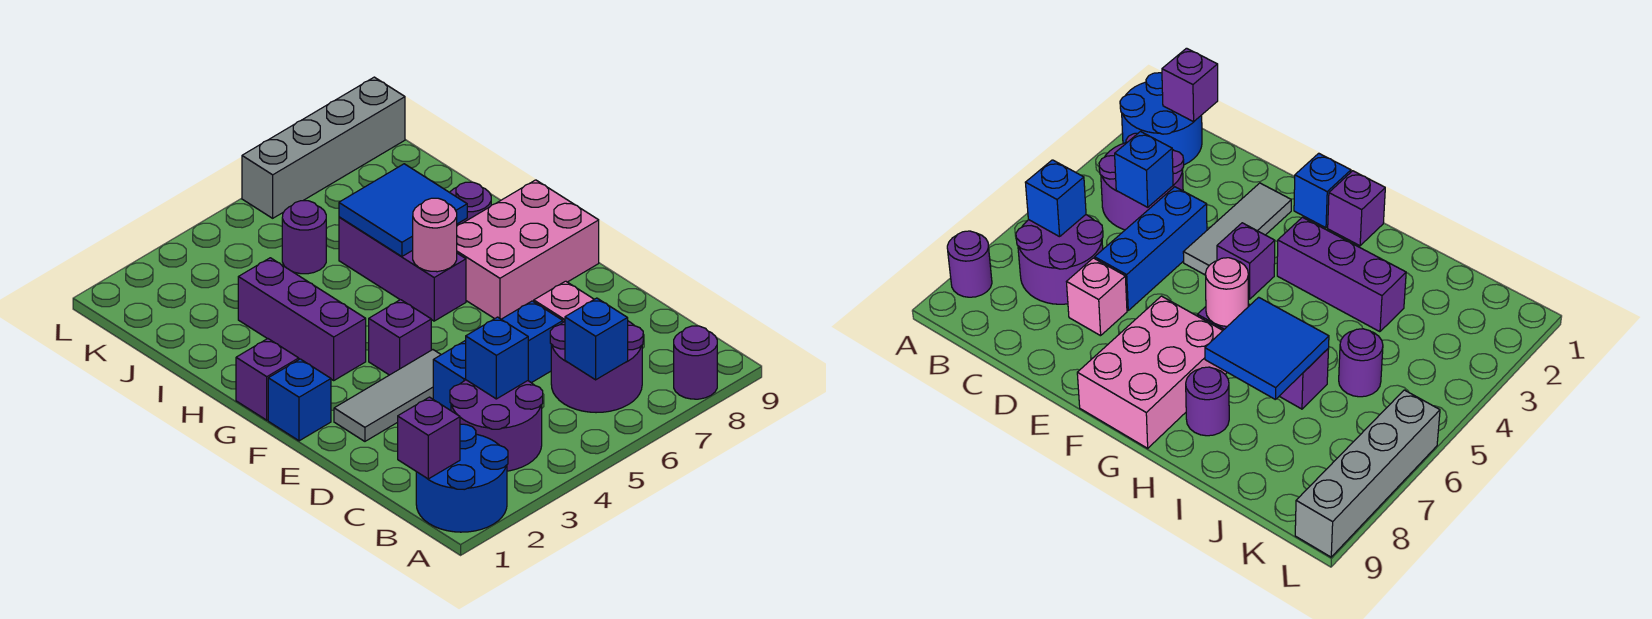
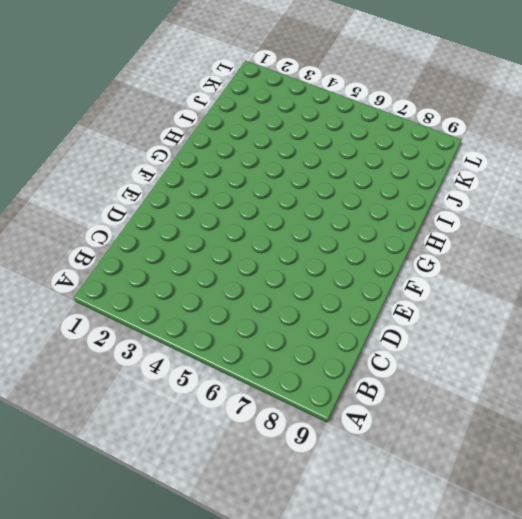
none -> blue 2x2 round brick [416,424,508,532]
none -> purple 1x1 round brick [674,326,717,399]
none -> purple 2x2 round brick [450,380,543,471]

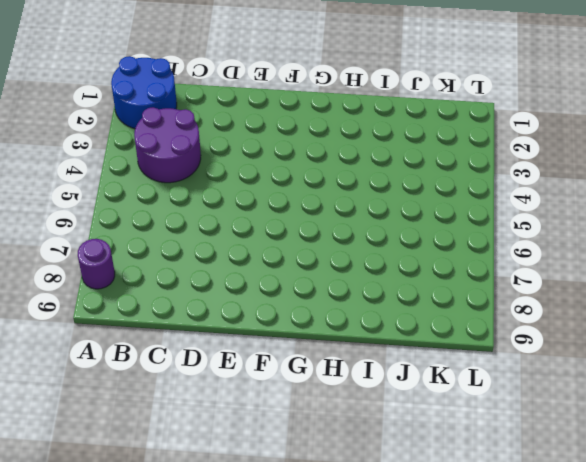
none -> purple 2x2 round brick [550,321,643,413]
none -> blue 1x3 brick [433,301,563,410]
none -> pink 1x1 brick [534,281,594,322]

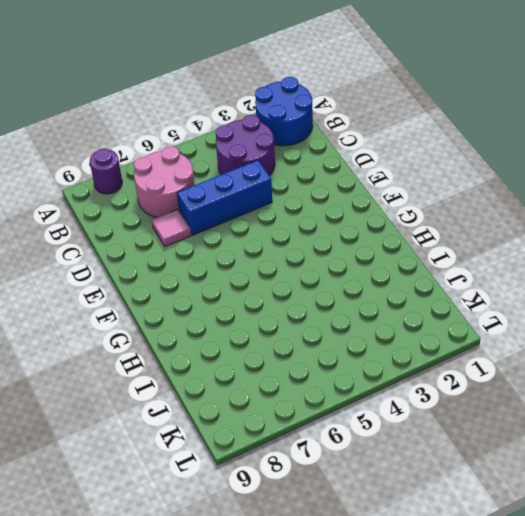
pink 2x2 round brick [134,146,195,218] -> purple 2x2 round brick [550,321,643,413]
pink 1x1 tile [152,209,191,247] -> pink 1x1 brick [534,281,594,322]
none -> grey 1x3 tile [334,350,441,441]
none -> blue 1x1 brick [268,359,331,441]
none -> purple 1x1 brick [369,300,431,375]

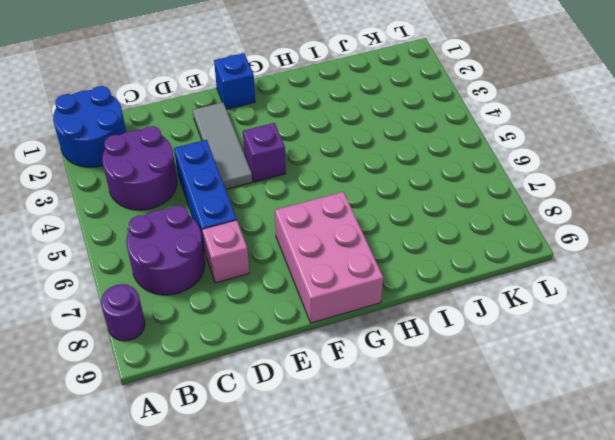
none -> purple 1x1 brick [236,339,299,420]
none -> purple 1x3 brick [238,258,366,380]
none -> purple 1x3 brick [339,217,466,321]

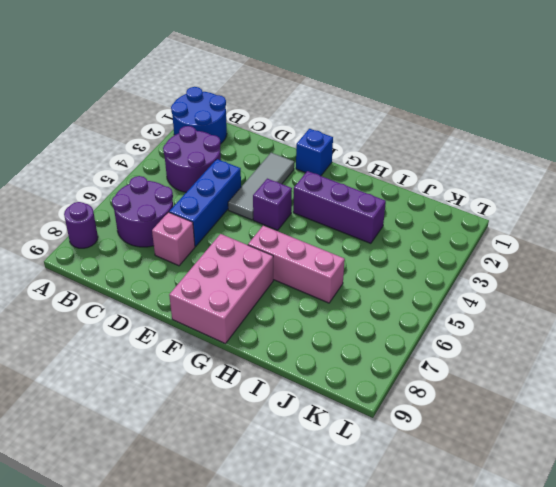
pink 1x3 brick [248,226,345,303] -> purple 1x3 brick [339,217,466,321]
none -> purple 1x1 brick [236,339,299,420]
none -> purple 1x1 round brick [450,182,491,226]
none -> purple 1x1 round brick [282,201,326,274]

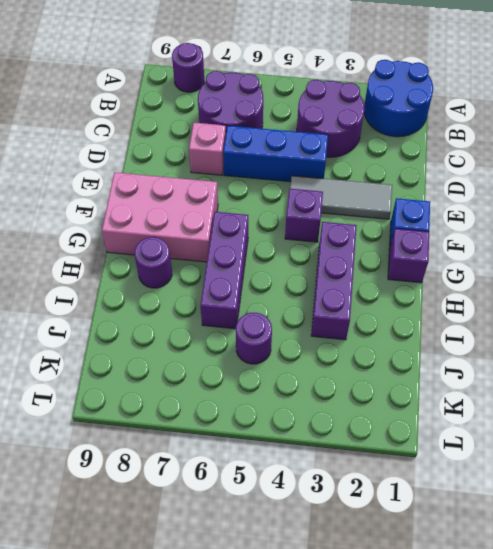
none -> grey 1x4 brick [242,77,405,218]
none -> purple 1x1 brick [398,397,460,479]
none -> blue 1x1 brick [565,298,628,380]

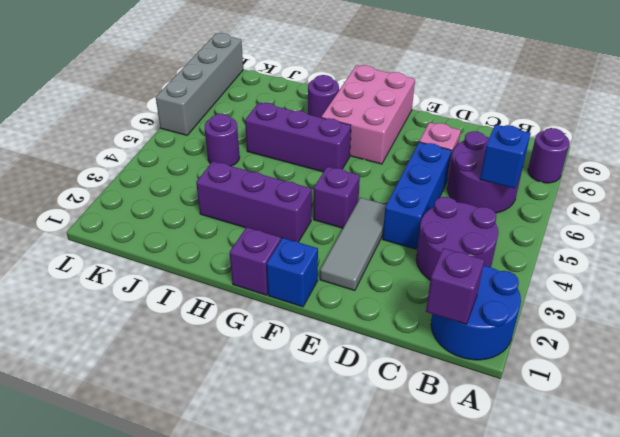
none -> blue 1x1 brick [466,317,528,399]
none -> pink 1x1 round brick [413,198,457,272]
none -> blue 2x2 tile [339,164,467,256]

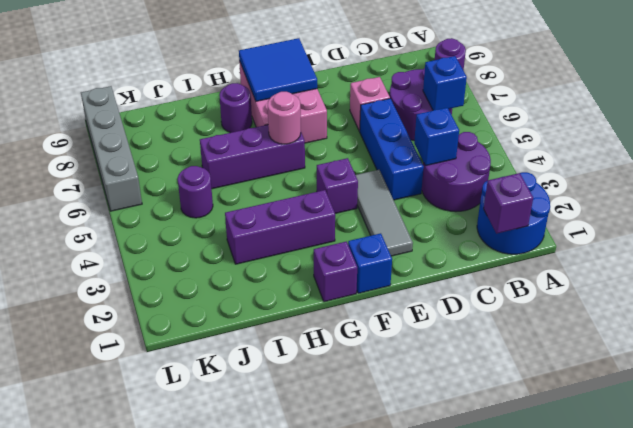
blue 2x2 tile [239,38,317,101] -> blue 2x2 tile moved to [339,164,467,256]

